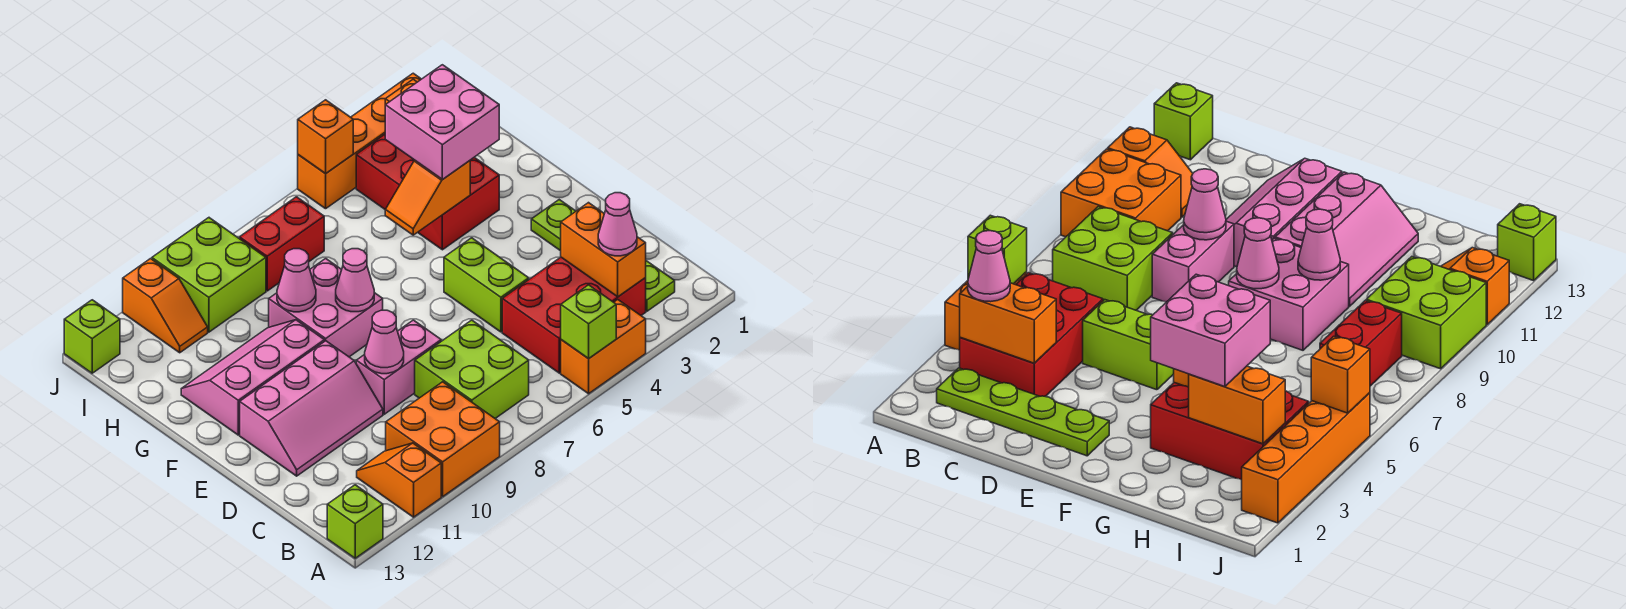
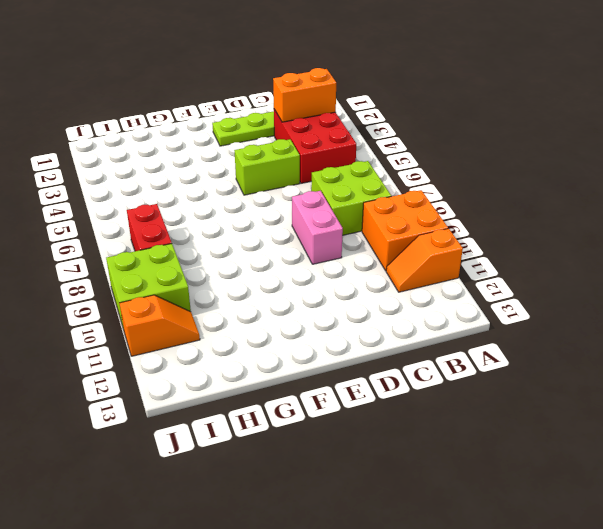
none -> orange 1x2 brick [561,300,646,394]
none -> lime 1x1 brick [327,485,383,558]
none -> pink 2x3 slope [240,341,383,476]

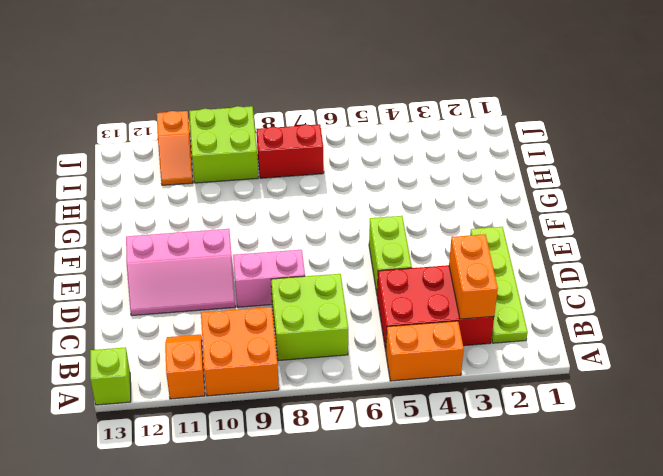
none -> pink 2x2 brick [269,259,383,357]
none -> pink 2x3 slope [181,320,324,435]
none -> red 2x3 brick [356,135,499,250]

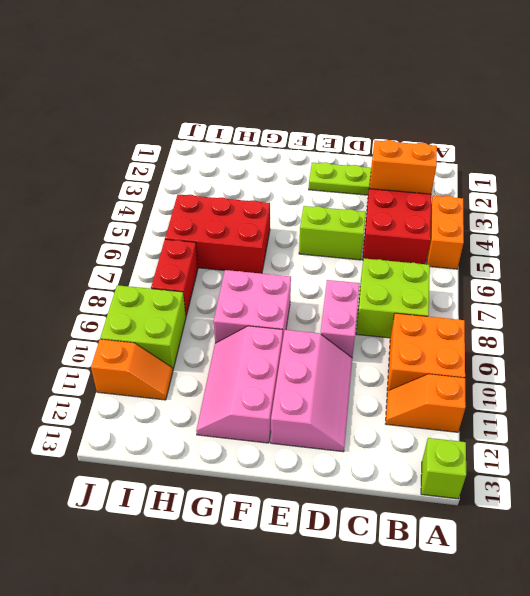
red 2x3 brick [165,194,270,274] -> red 2x3 brick moved to [356,135,499,250]
none -> orange 1x4 brick [298,73,421,209]
none -> lime 1x1 brick [64,300,120,373]
none -> lime 1x1 brick [561,285,616,359]

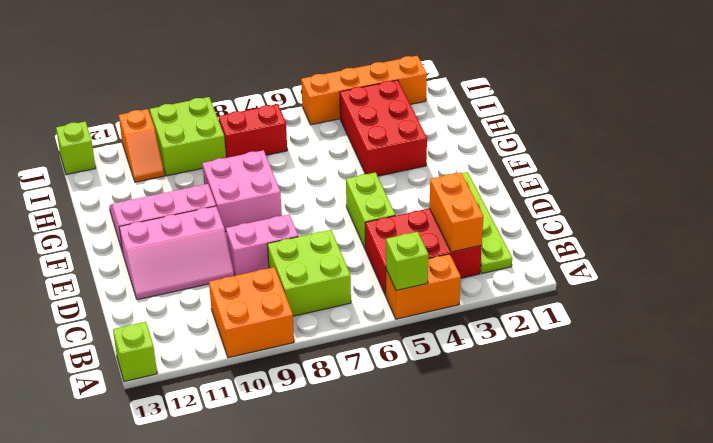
none -> orange 1x2 slope [357,443,441,517]
none -> pink 1x1 cone [365,310,404,374]
none -> pink 1x1 cone [336,249,374,312]

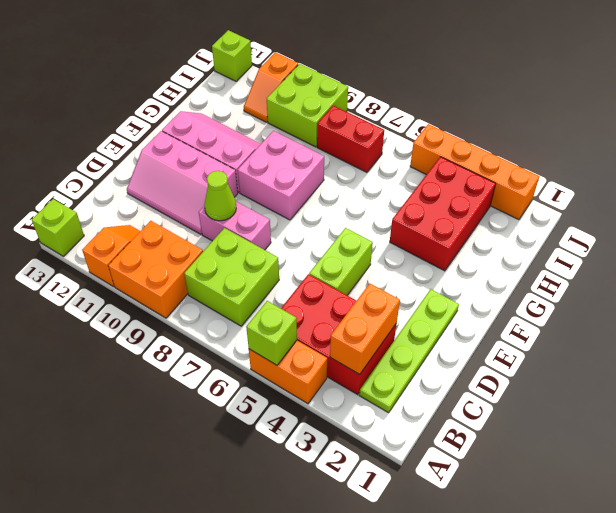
lime 1x1 cone [204,171,236,221] -> pink 1x1 cone [365,310,404,374]
none -> pink 1x1 cone [336,249,374,312]
none -> orange 1x2 slope [385,160,470,235]
none -> pink 1x1 cone [277,249,316,312]

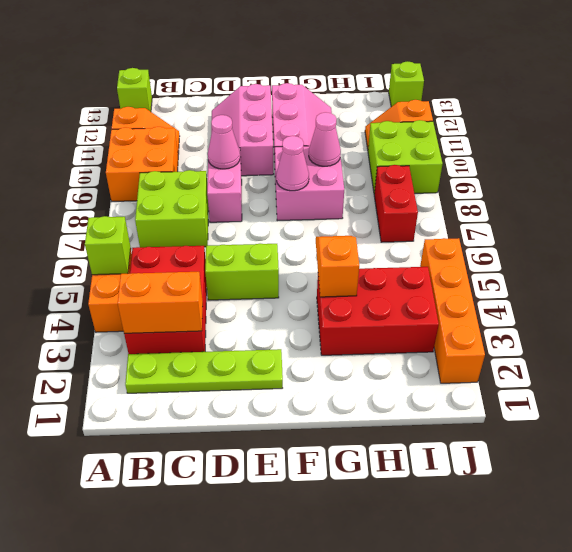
none -> orange 1x2 brick [1189,366,1285,444]
none -> orange 1x1 brick [298,100,353,174]
none -> pink 1x1 cone [598,193,637,256]

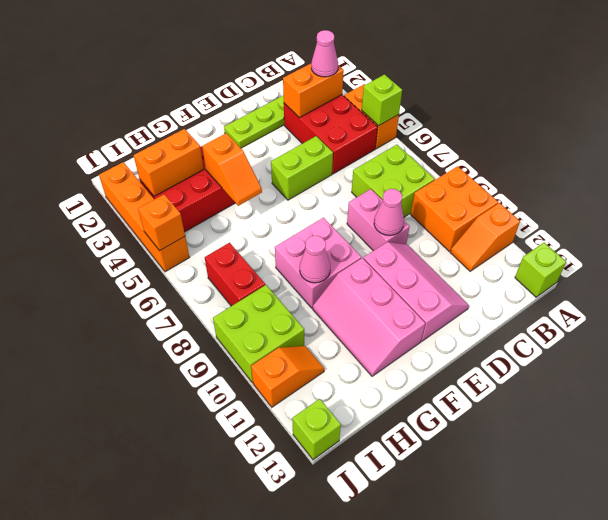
none -> pink 1x1 cone [336,249,374,312]
none -> pink 2x2 brick [385,65,499,179]

